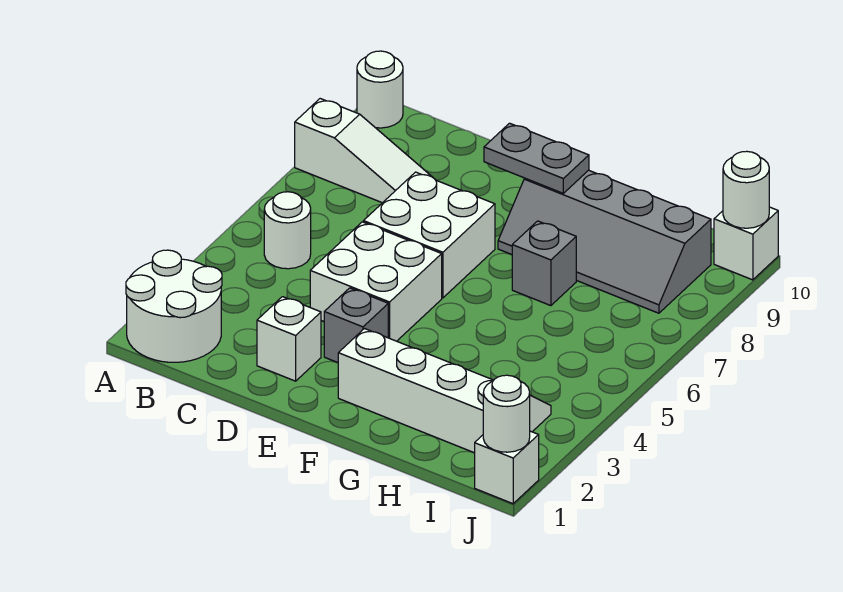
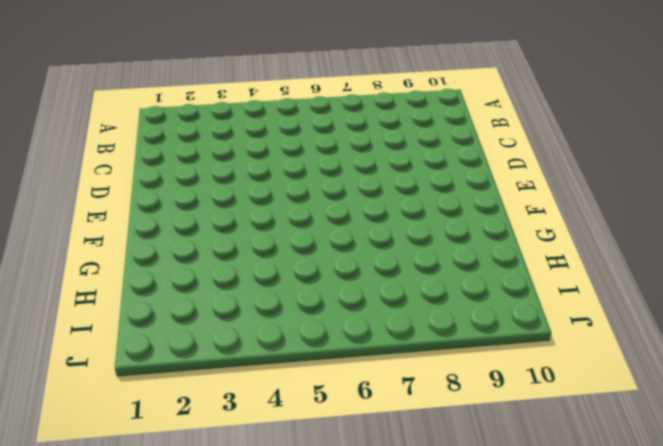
none -> white 2x2 round brick [126,250,222,362]
none -> white 1x3 slope [295,99,432,203]
none -> white 1x1 round brick [357,51,403,128]

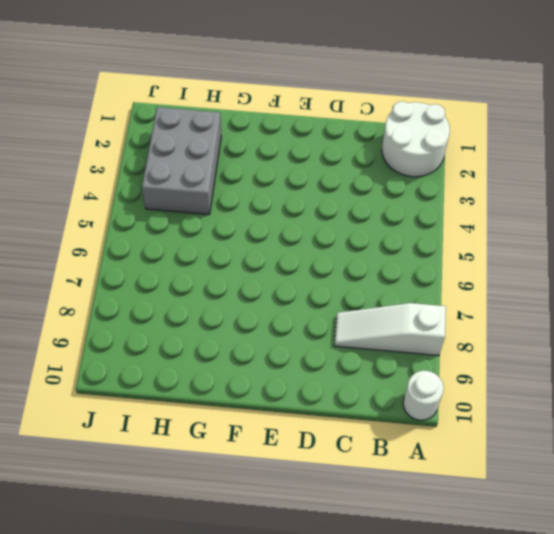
grey 2x3 brick [142,107,221,214] -> white 2x4 slope [338,329,551,453]
none -> white 1x1 round brick [264,192,311,269]
none -> white 1x1 brick [257,297,321,381]
none -> white 2x2 brick [310,222,442,341]

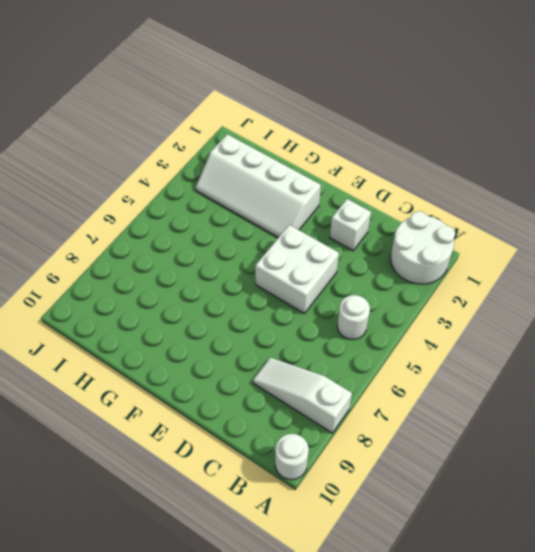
none -> white 2x2 brick [363,172,495,298]
none -> grey 1x1 brick [324,288,388,363]
none -> grey 2x4 slope [498,170,711,313]

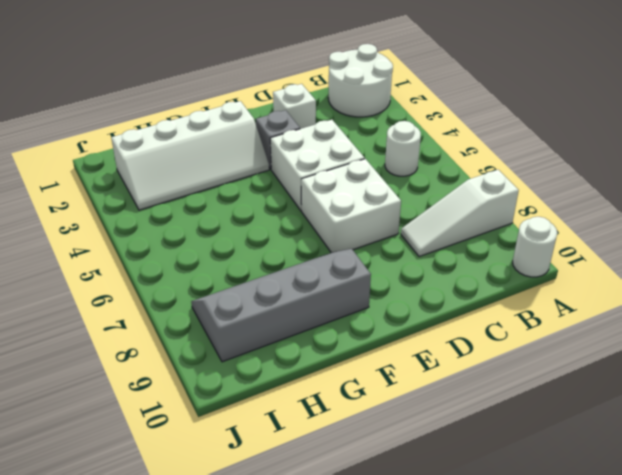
none -> grey 1x1 brick [512,221,576,306]
none -> white 1x1 brick [475,431,539,504]
none -> white 1x1 brick [714,207,778,280]

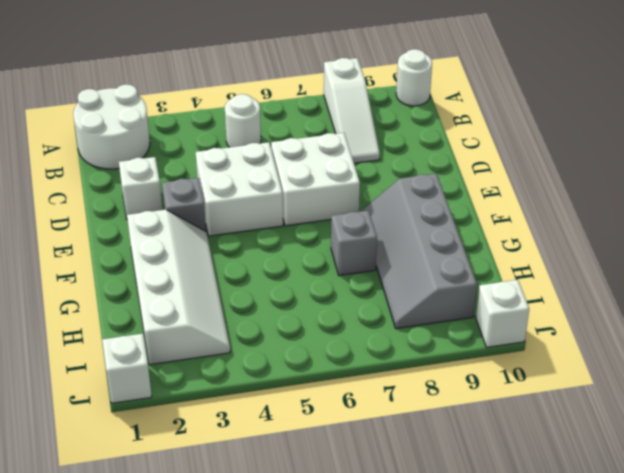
none -> grey 1x2 plate [484,123,589,193]
none -> white 1x1 round brick [483,375,530,452]
none -> white 1x1 round brick [723,151,769,228]

